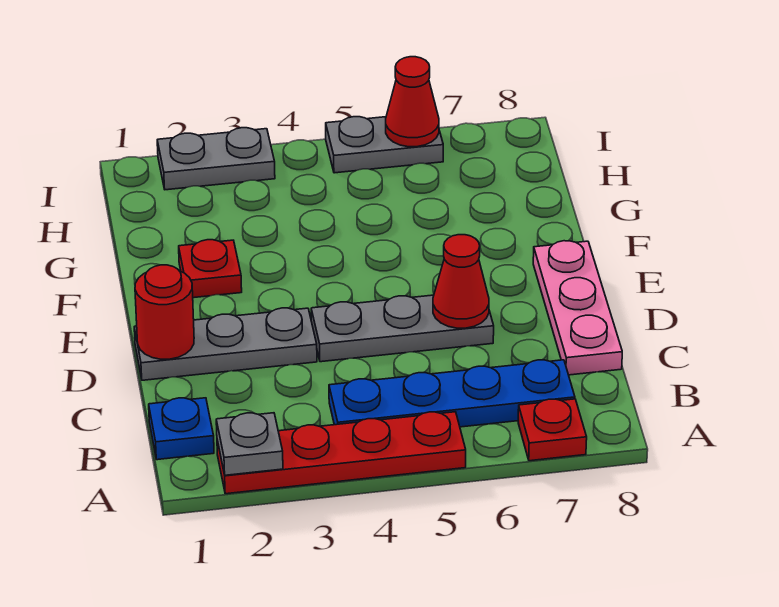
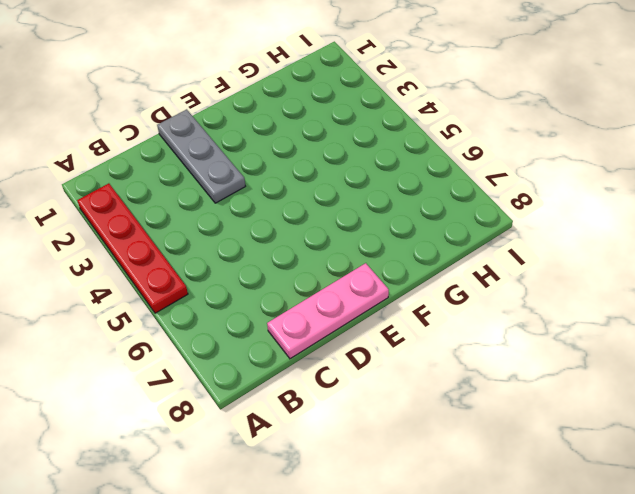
none -> red 1x1 plate [518,399,587,461]
none -> blue 1x1 plate [149,398,214,460]
none -> blue 1x4 plate [329,360,575,427]

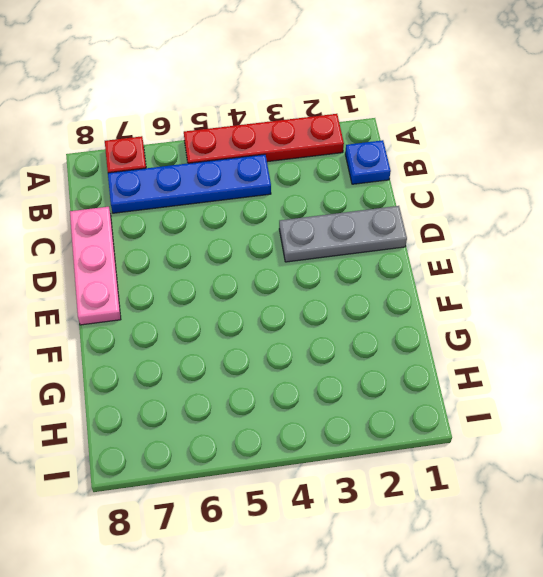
none -> grey 1x3 plate [311,295,494,362]
none -> red 1x1 plate [179,240,242,298]
none -> grey 1x2 plate [157,128,275,190]

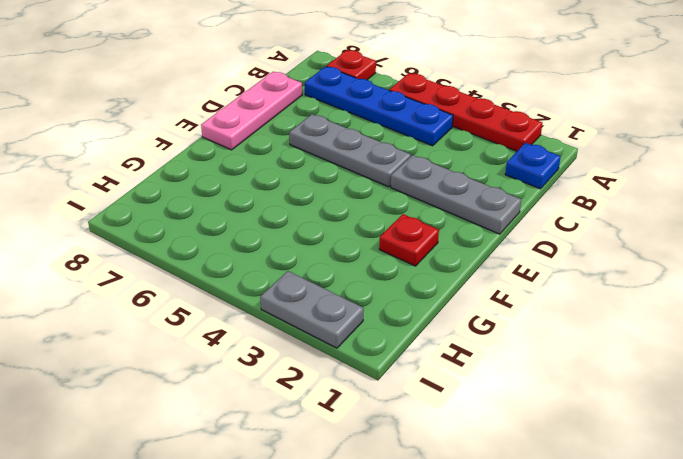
none -> grey 1x2 plate [326,117,443,173]
none -> grey 1x1 plate [216,413,283,475]
none -> red 1x1 round brick [135,265,194,359]

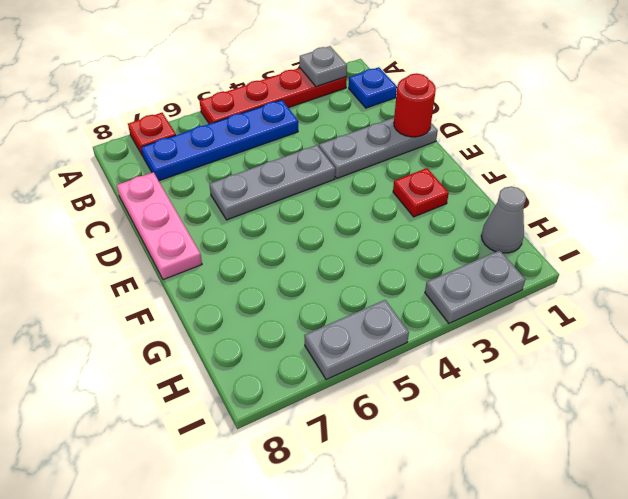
grey 1x1 cone [481,186,526,253] -> none
none -> red 1x1 cone [433,235,489,328]
none -> red 1x1 cone [386,57,439,147]

